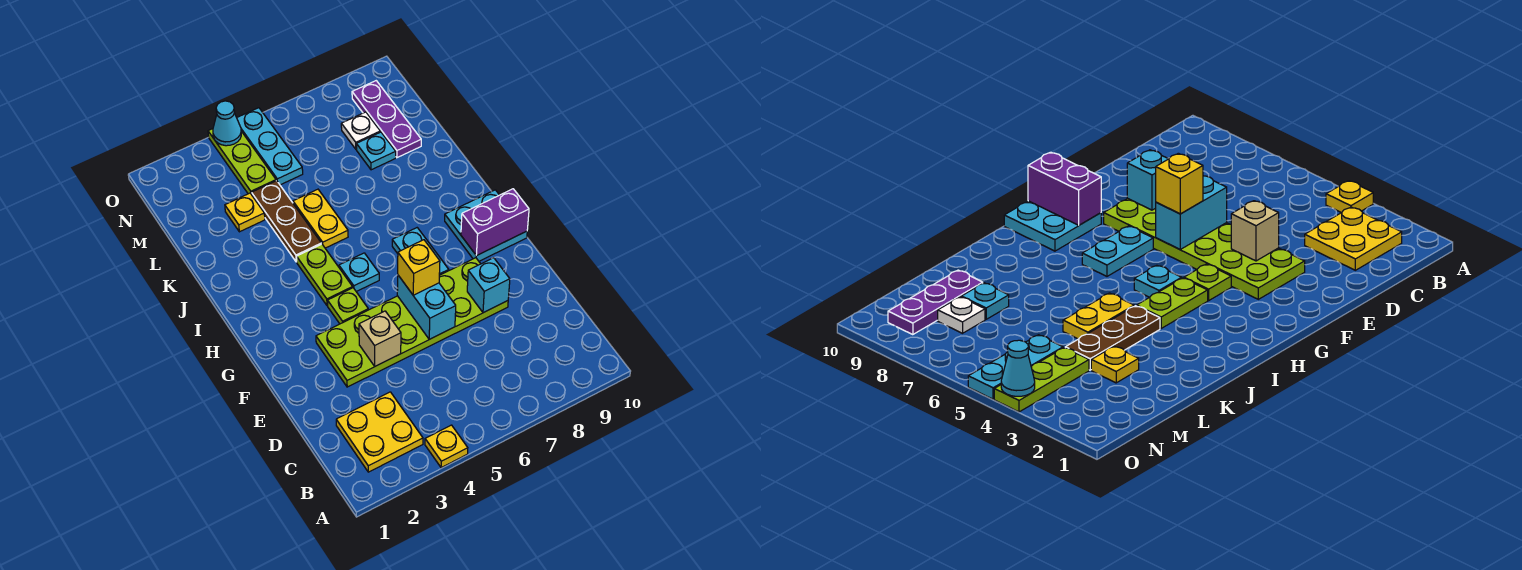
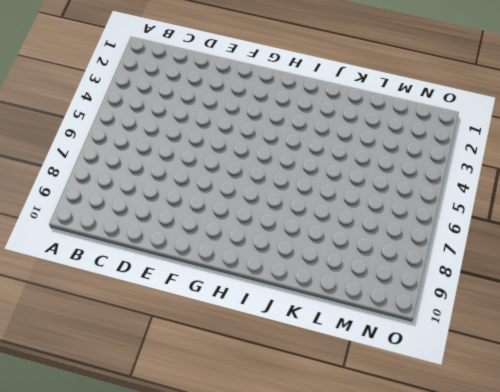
none -> yellow 1x1 plate [425,425,468,468]
none -> yellow 2x2 plate [336,392,423,472]
none -> lime 2x6 plate [316,258,508,387]

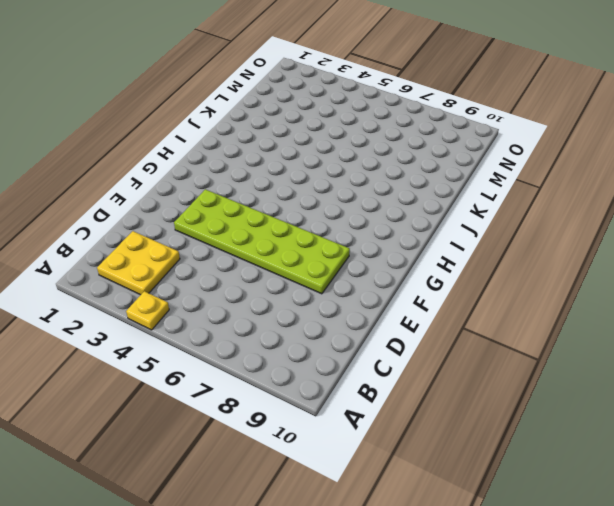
none -> lime 1x1 plate [328,288,368,324]
none -> cyan 1x2 plate [392,228,449,275]
none -> cyan 2x2 plate [445,190,527,261]

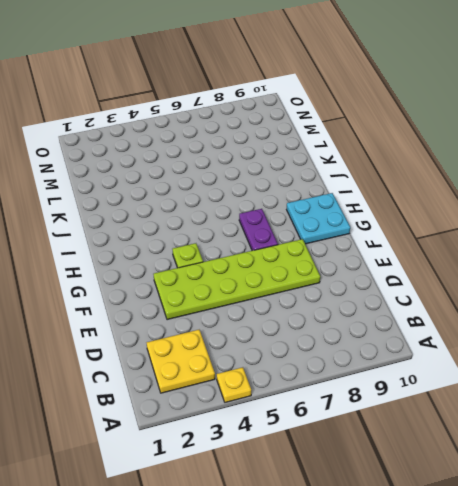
purple 1x2 plate [239,209,278,251] -> cyan 1x2 plate [392,228,449,275]
none -> lime 1x2 plate [297,244,353,306]
none -> cyan 1x1 plate [339,253,379,292]
none -> brown 1x3 plate [252,181,321,262]

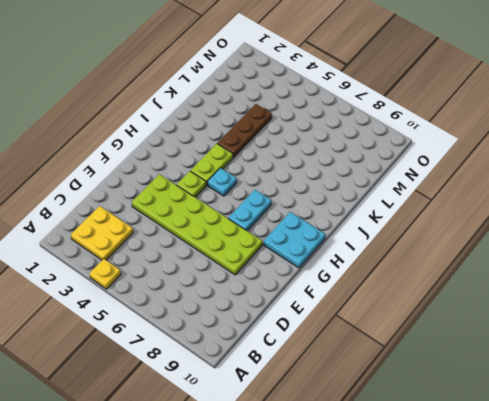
none -> yellow 1x2 plate [293,189,348,248]
none -> yellow 1x1 plate [225,193,265,232]
none -> cyan 1x1 plate [357,132,396,170]

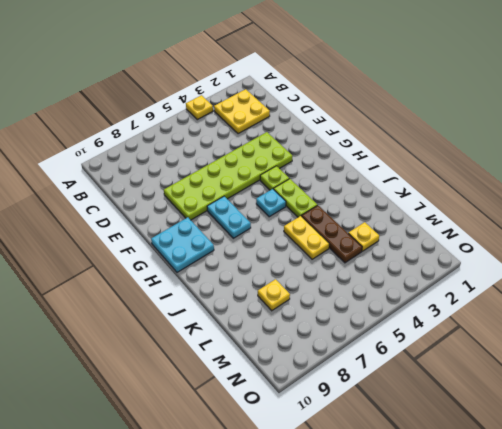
yellow 1x1 plate [258,279,290,311] -> cyan 1x1 plate [357,132,396,170]
none -> purple 1x3 plate [352,81,421,158]
none -> lime 1x3 plate [208,129,276,195]
none -> cyan 1x3 plate [237,108,303,185]

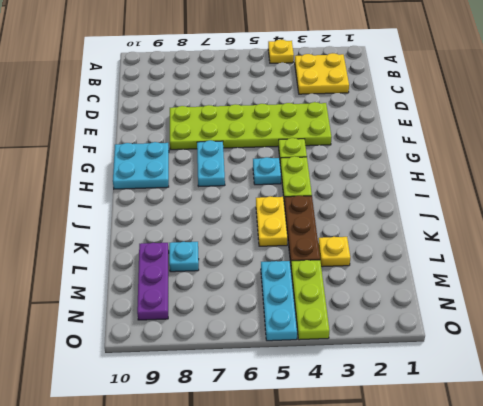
none -> white 1x1 plate [341,112,380,149]
none -> tan 1x1 brick [359,311,401,366]
none -> cyan 1x2 brick [397,275,456,339]

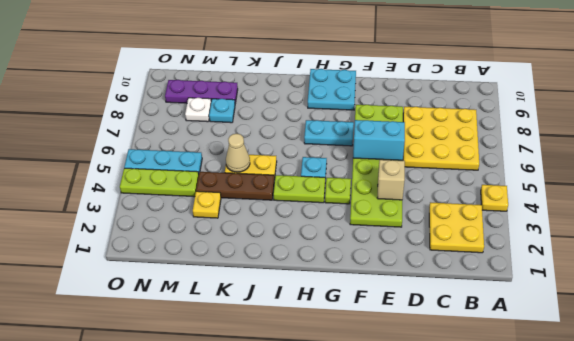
yellow 3x3 plate [403,107,479,170] -> none
tan 1x1 cone [226,134,250,172] -> none
none -> cyan 1x1 brick [467,258,510,313]
none -> purple 1x2 brick [461,189,529,256]
none -> cyan 1x1 cone [213,101,241,146]

